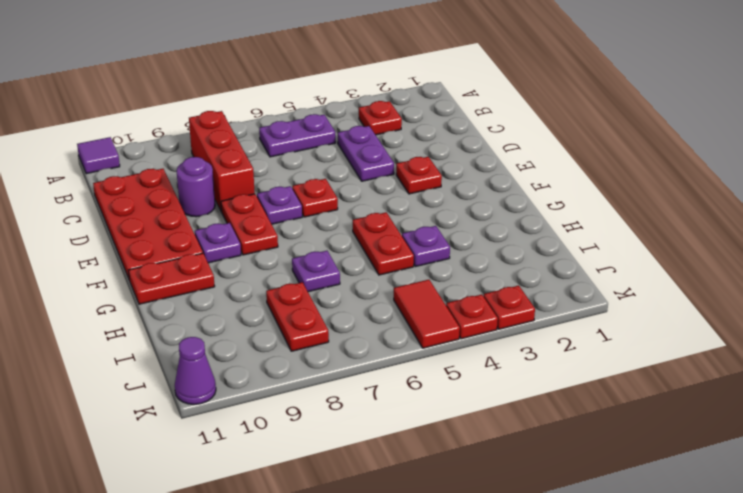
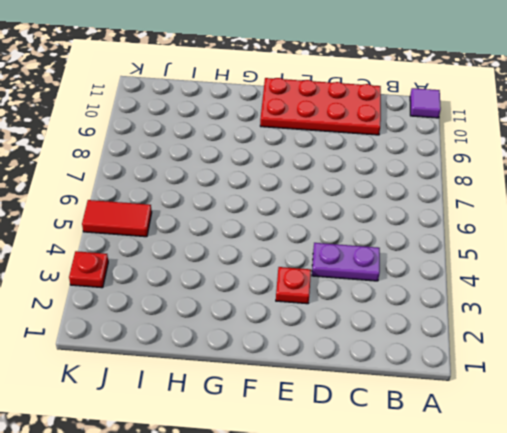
none -> red 1x1 plate [359,101,402,135]
none -> purple 1x2 plate [259,114,336,157]
none -> red 1x3 brick [189,111,255,212]

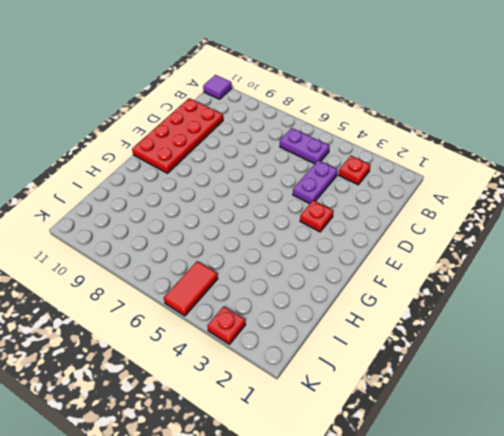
none -> red 1x3 brick [189,111,255,212]
none -> purple 1x1 round brick [176,157,215,217]
none -> red 1x1 plate [292,179,338,217]

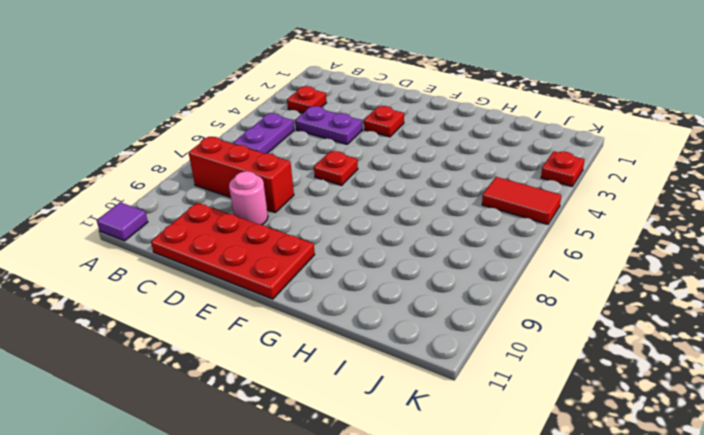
pink 1x1 round brick [229,171,268,225] -> purple 1x1 round brick [176,157,215,217]
none -> purple 1x1 plate [257,186,302,224]
none -> red 1x2 plate [221,194,278,255]
none -> purple 1x1 plate [195,223,241,263]

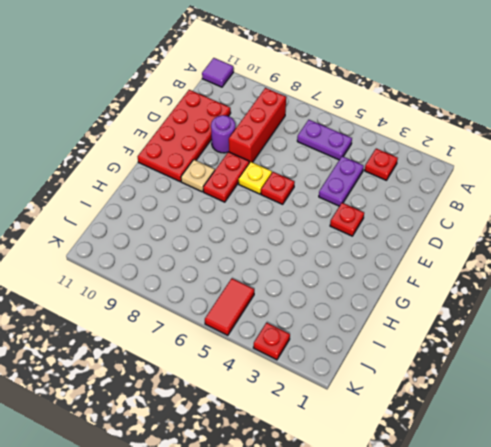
yellow 1x1 plate [239,162,272,194] -> purple 1x1 plate [257,186,302,224]
tan 1x1 plate [181,160,215,192] -> purple 1x1 plate [195,223,241,263]
none -> red 1x2 plate [353,212,414,275]
none -> red 1x2 plate [129,253,215,304]
none -> purple 1x1 plate [402,226,450,267]

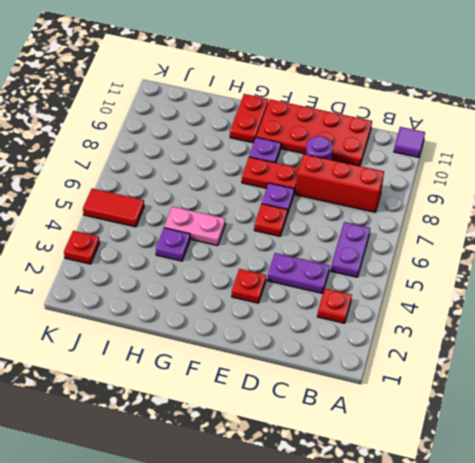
pink 1x2 plate [164,206,225,246] -> red 1x2 plate [353,212,414,275]
none -> purple 1x1 plate [292,251,340,292]
none -> red 1x2 plate [266,282,329,351]
none -> red 1x1 plate [446,295,498,339]

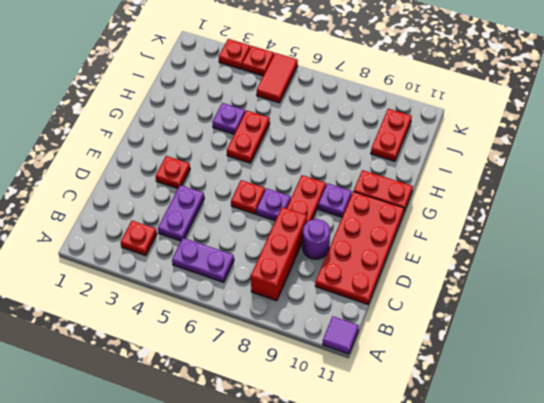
red 1x2 plate [371,109,412,161] -> red 1x2 plate moved to [266,282,329,351]
none -> purple 1x1 plate [292,251,340,292]
none -> purple 1x1 cone [175,337,216,404]

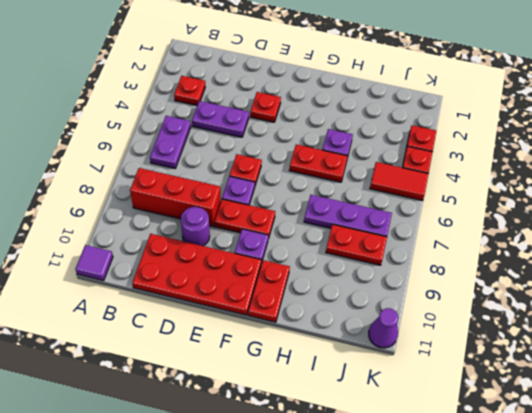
purple 1x3 plate [304,195,392,237] -> purple 1x1 plate [292,251,340,292]

